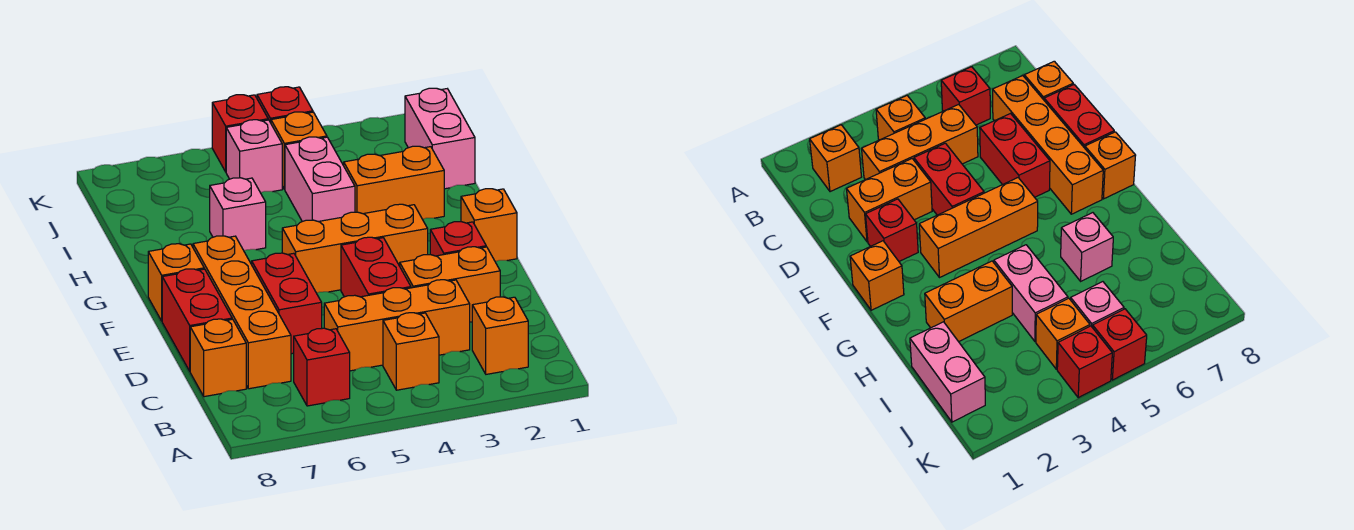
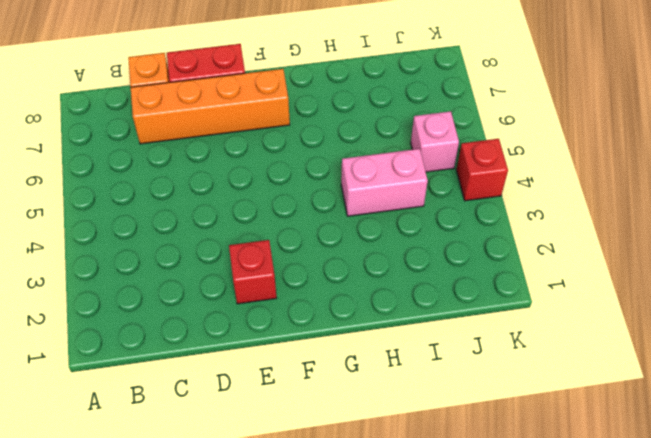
none -> orange 1x1 brick [472,297,528,374]
none -> orange 1x1 brick [383,313,439,390]
none -> red 1x1 brick [294,328,350,406]

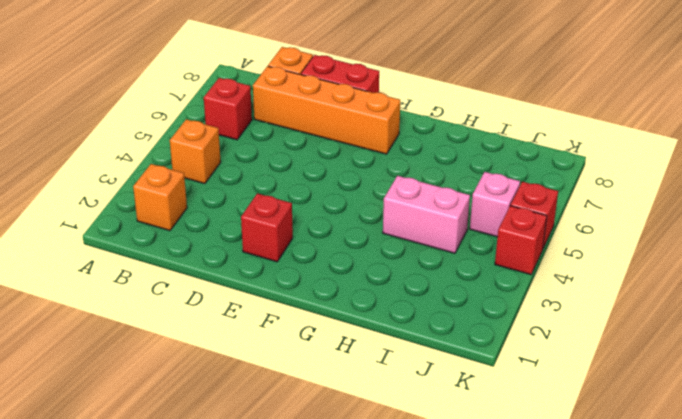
none -> orange 1x3 brick [324,280,470,371]
none -> orange 1x2 brick [400,247,500,322]
none -> red 1x2 brick [341,237,411,297]

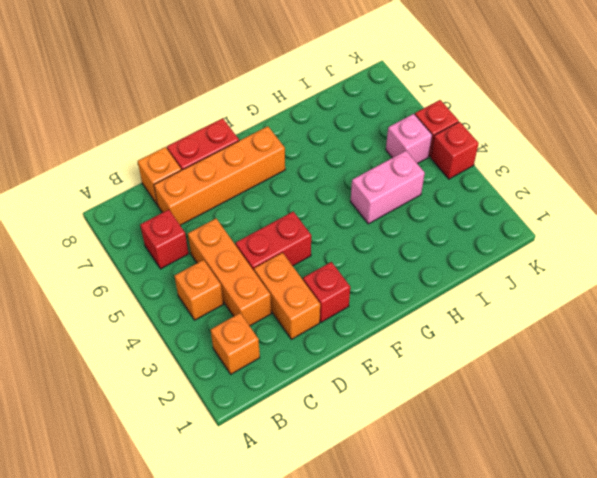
none -> red 1x2 brick [252,253,322,354]
none -> orange 1x1 brick [461,189,517,262]
none -> orange 1x3 brick [282,204,428,293]

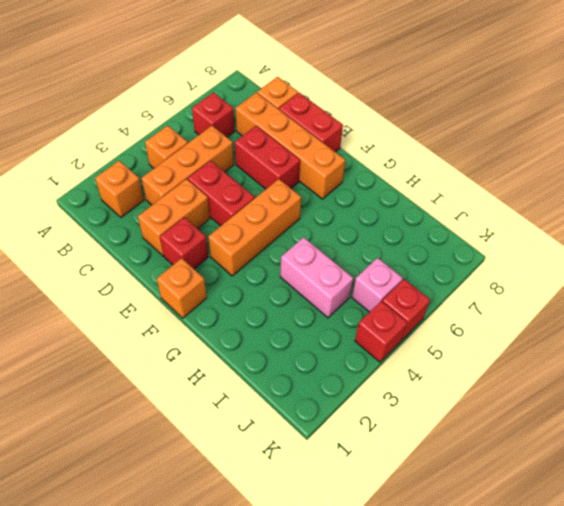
none -> orange 1x1 brick [148,244,204,321]
none -> orange 1x2 brick [344,146,444,219]
none -> pink 1x1 brick [210,178,266,251]

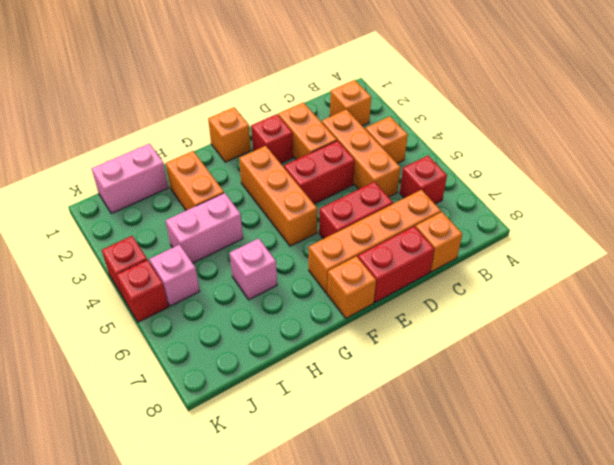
none -> orange 1x1 brick [271,112,327,189]

